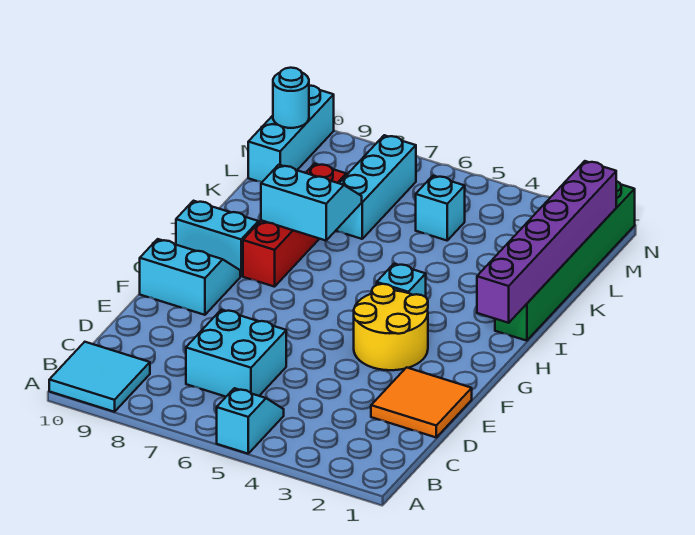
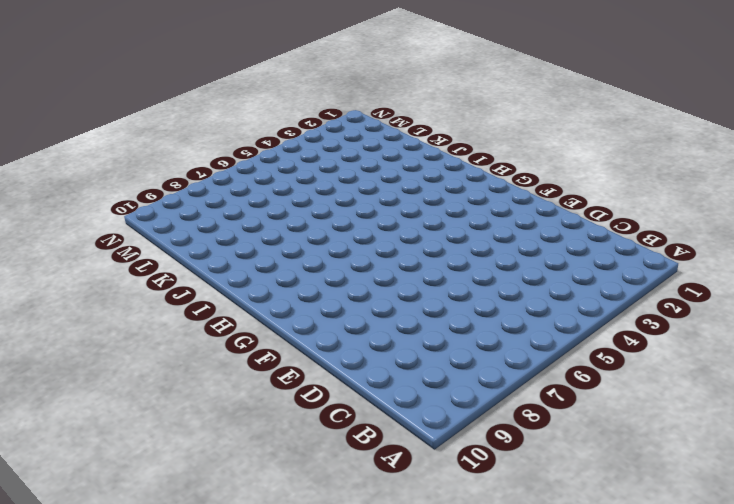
none -> cyan 1x2 slope [217,388,284,454]
none -> cyan 2x2 tile [49,342,150,412]
none -> cyan 2x2 brick [186,310,286,397]

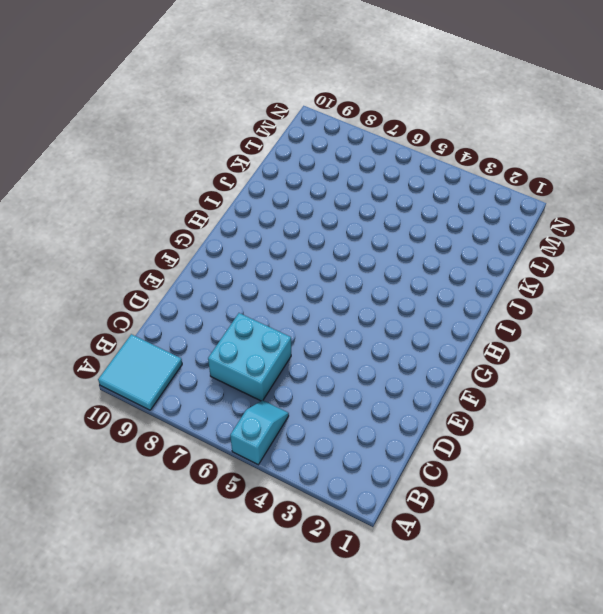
none -> orange 2x2 tile [371,367,472,437]
none -> yellow 2x2 round brick [354,284,428,370]
none -> cyan 2x2 slope [140,239,240,315]

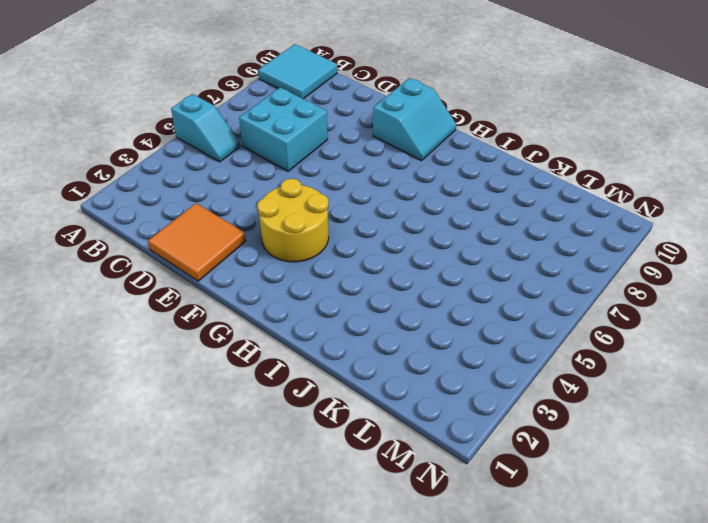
none -> cyan 1x1 brick [377,264,426,297]
none -> red 1x4 brick [243,164,346,287]
none -> cyan 1x2 brick [176,201,258,276]

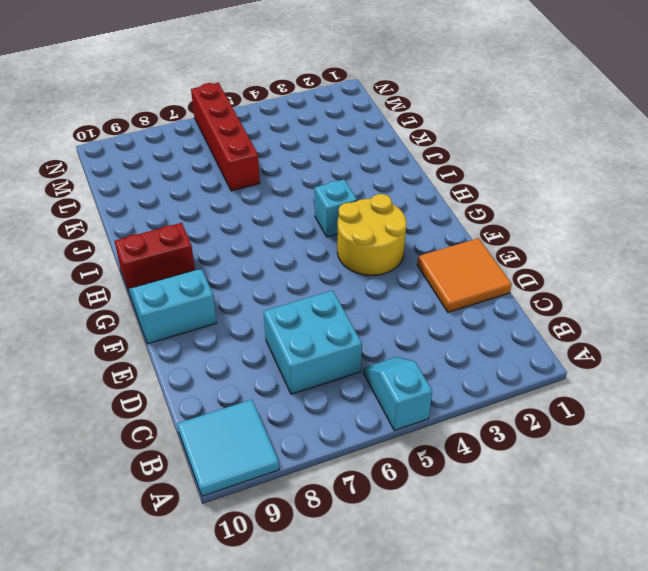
red 1x2 brick [114,223,195,289] -> cyan 1x2 brick [176,201,258,276]
red 1x4 brick [191,83,260,191] -> red 1x4 brick moved to [243,164,346,287]
none -> green 1x6 brick [495,181,635,341]
none -> cyan 1x3 brick [336,135,416,239]
none -> cyan 1x1 brick [416,176,465,240]

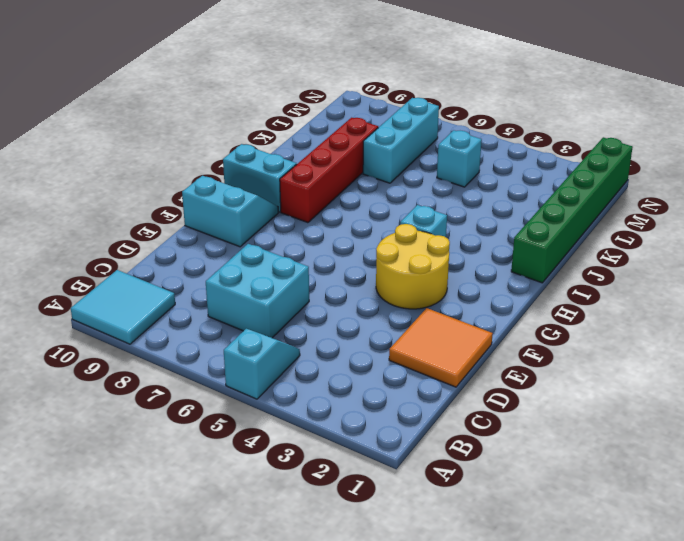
none -> cyan 1x3 brick [248,86,334,182]
none -> purple 1x6 brick [477,161,616,323]
none -> cyan 2x2 slope [261,165,362,240]

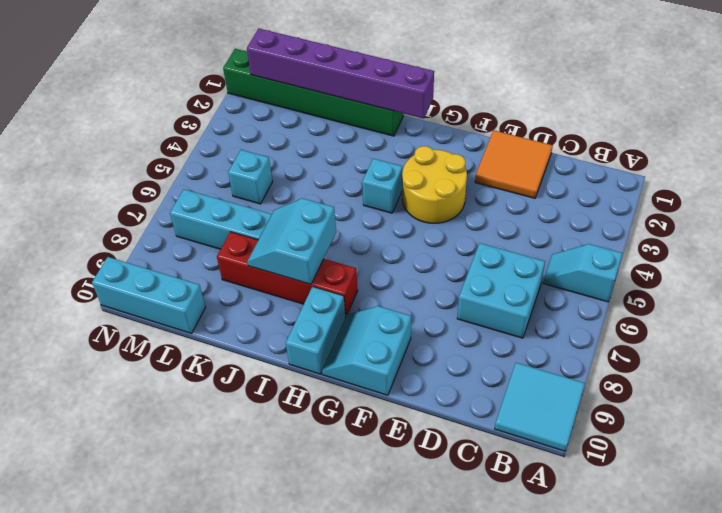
none -> cyan 1x1 round brick [273,68,309,128]

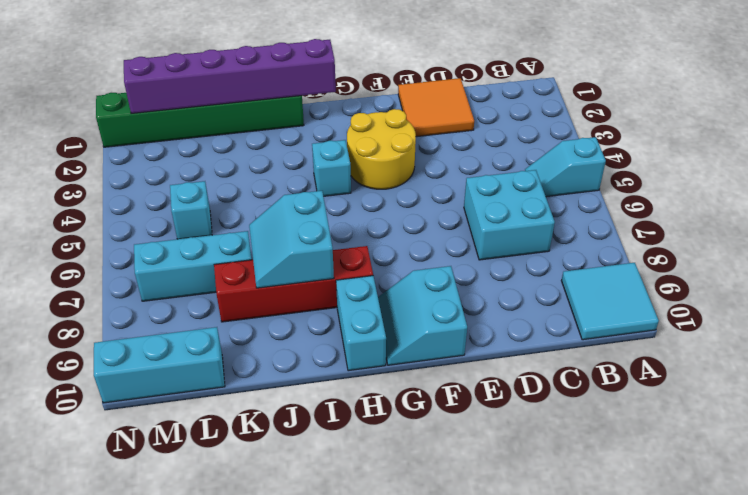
none -> cyan 1x1 round brick [273,68,309,128]

